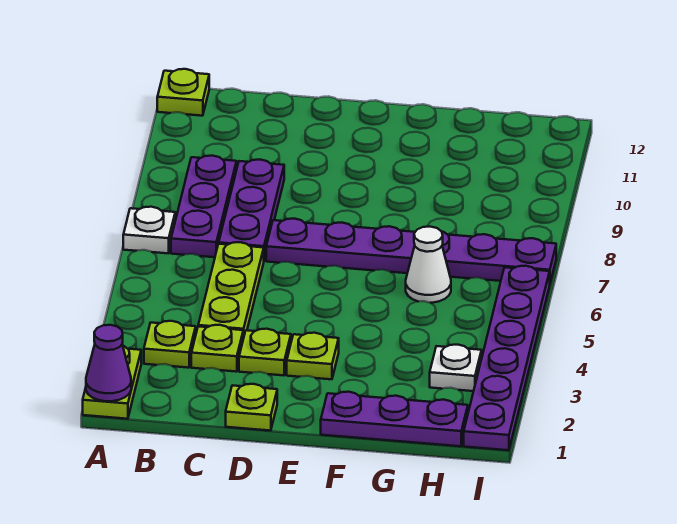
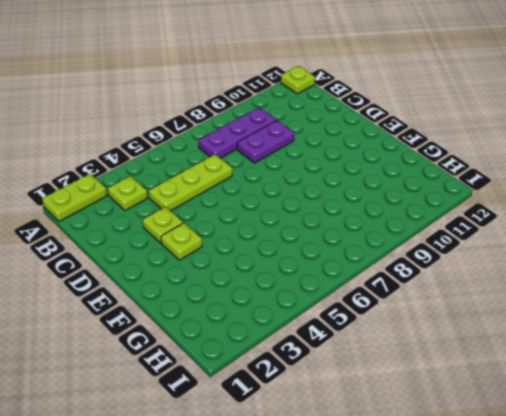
purple 1x2 plate [237,121,294,163] -> purple 1x3 plate [219,160,284,260]
none -> white 1x1 plate [123,207,175,253]
none -> lime 1x1 plate [191,325,243,372]
none -> lime 1x1 plate [226,384,277,431]

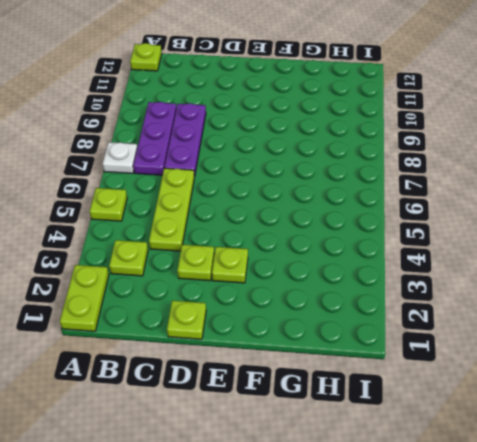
lime 1x1 plate [90,188,127,221] -> lime 1x1 plate moved to [191,325,243,372]
none -> purple 1x6 plate [266,219,556,283]
none -> purple 1x3 plate [321,392,468,446]
none -> white 1x1 cone [406,227,451,303]

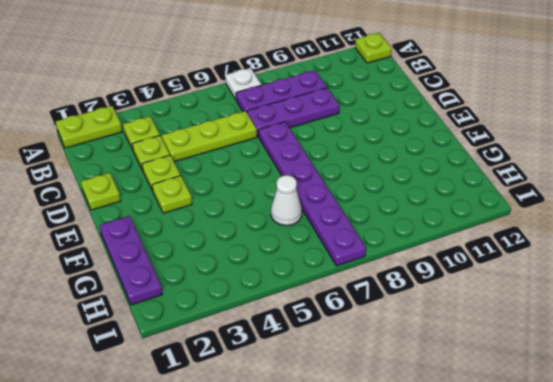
none -> white 1x1 plate [430,345,482,391]
none -> purple 1x6 plate [464,266,550,450]
none -> purple 1x1 cone [86,325,131,401]

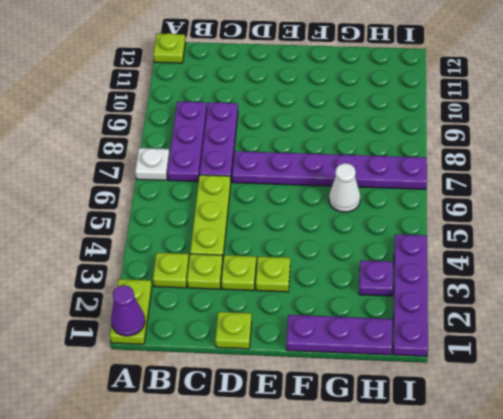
purple 1x1 plate [359,260,393,296] -> white 1x1 plate [430,345,482,391]
purple 1x4 plate [393,234,428,356] -> purple 1x6 plate [464,266,550,450]

